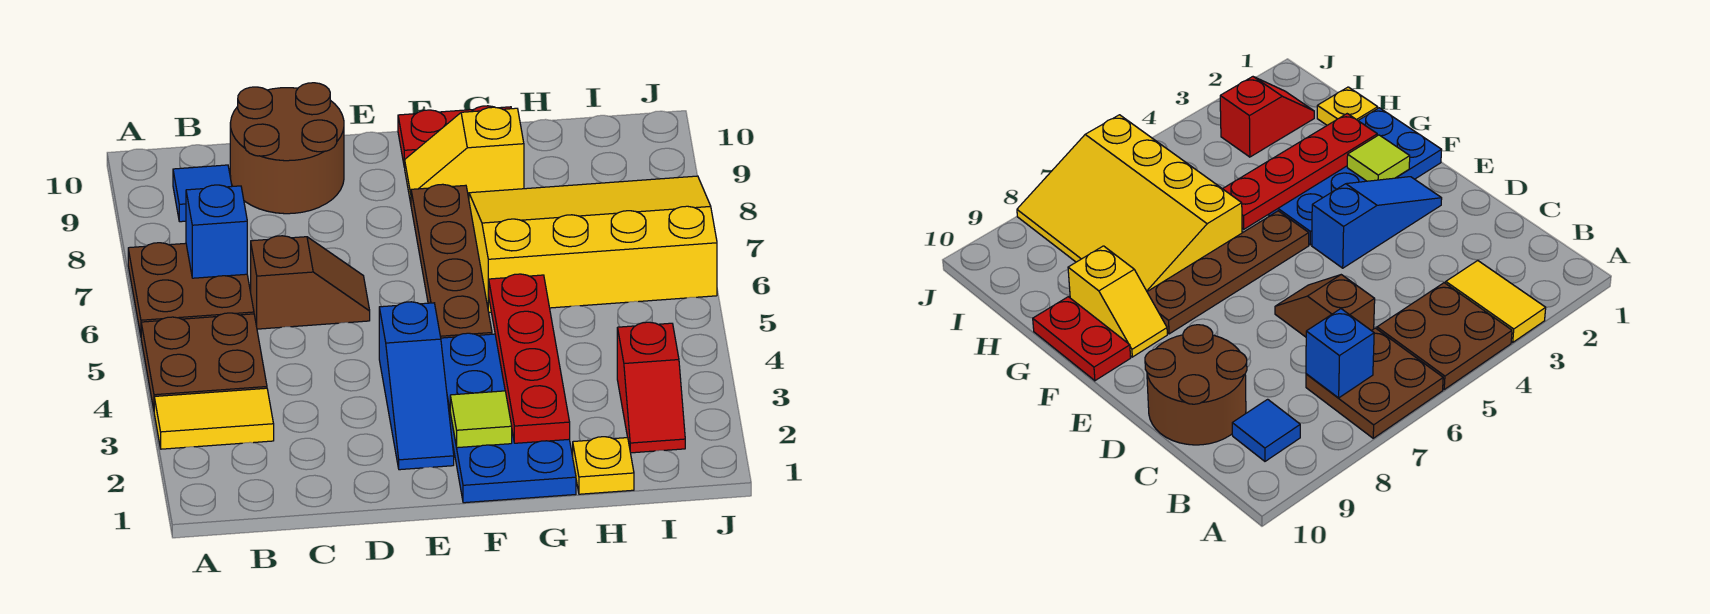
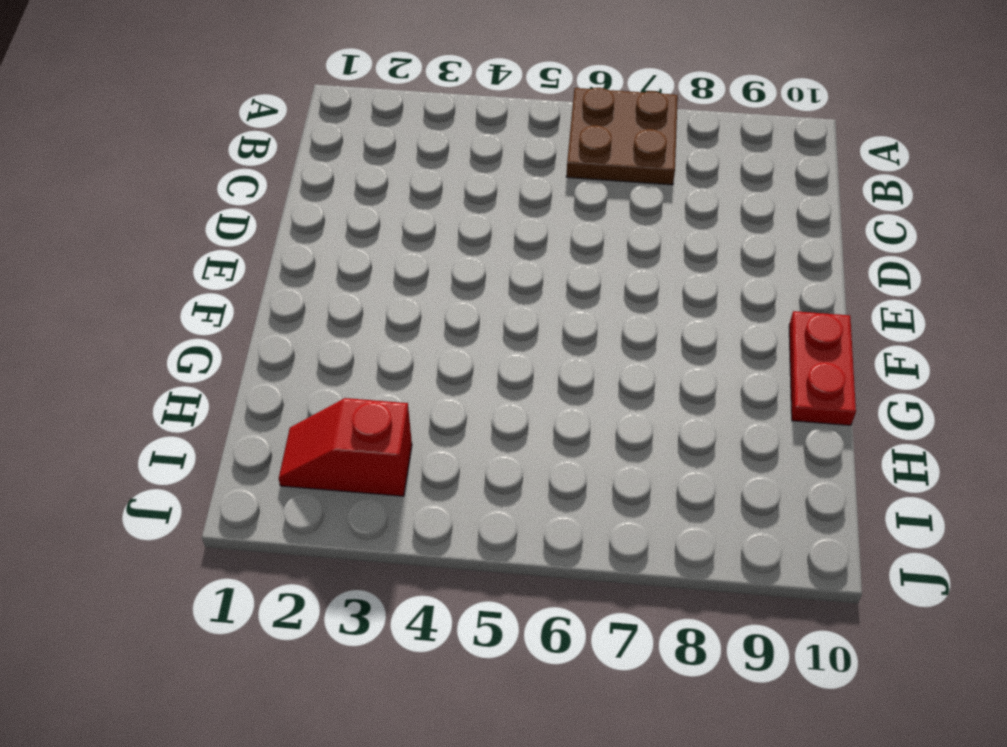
none -> yellow 1x2 tile [154,388,274,449]
none -> brown 2x2 plate [141,313,267,409]
none -> blue 1x1 tile [173,165,232,222]

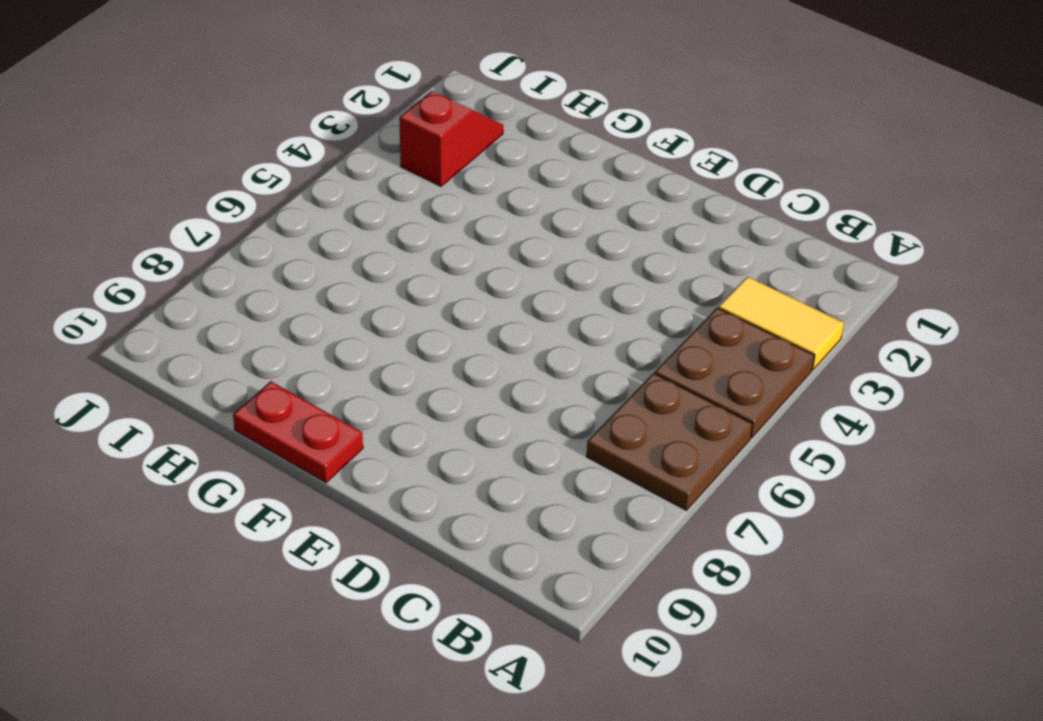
none -> blue 1x1 tile [173,165,232,222]
none -> brown 1x2 slope [251,236,370,329]
none -> brown 2x2 round brick [230,83,344,214]

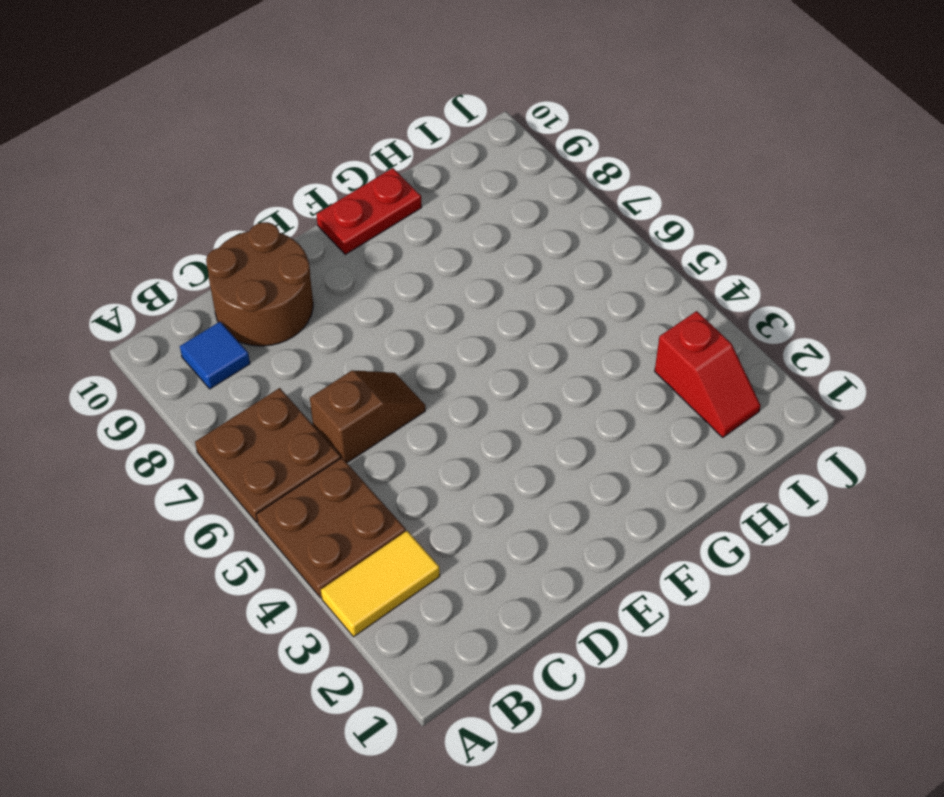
none -> blue 1x3 slope [379,302,454,470]
none -> blue 2x4 plate [441,333,576,503]
none -> brown 1x4 plate [411,184,492,338]

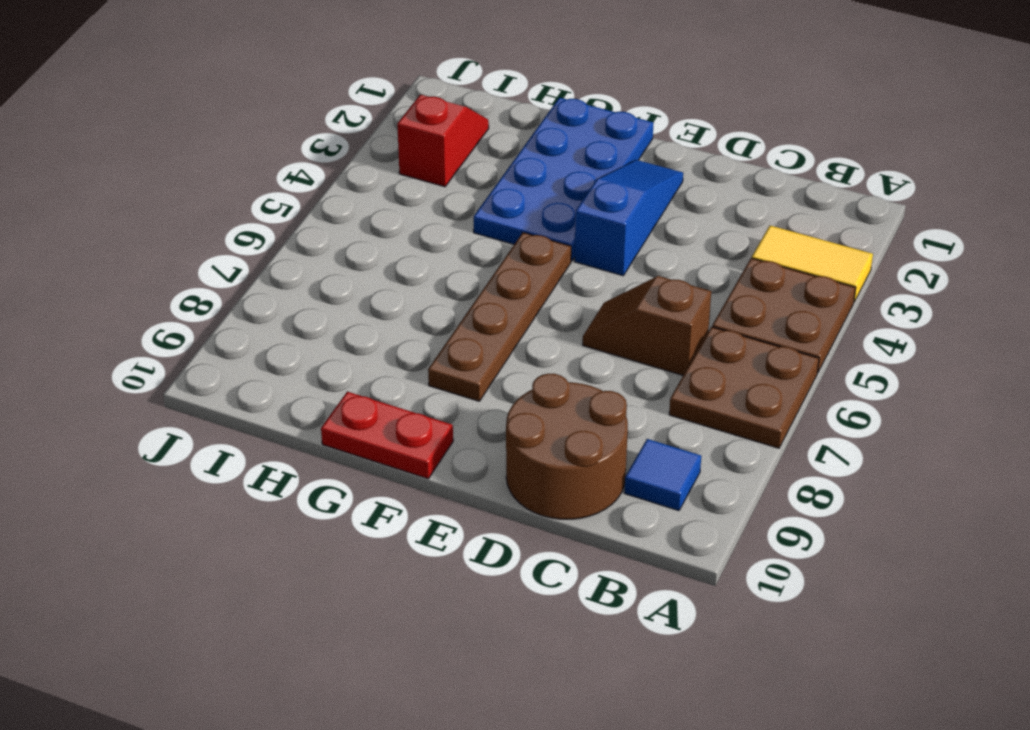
none -> yellow 1x2 slope [405,107,524,203]
none -> yellow 3x4 slope [469,176,717,312]
none -> yellow 1x1 plate [573,437,634,494]

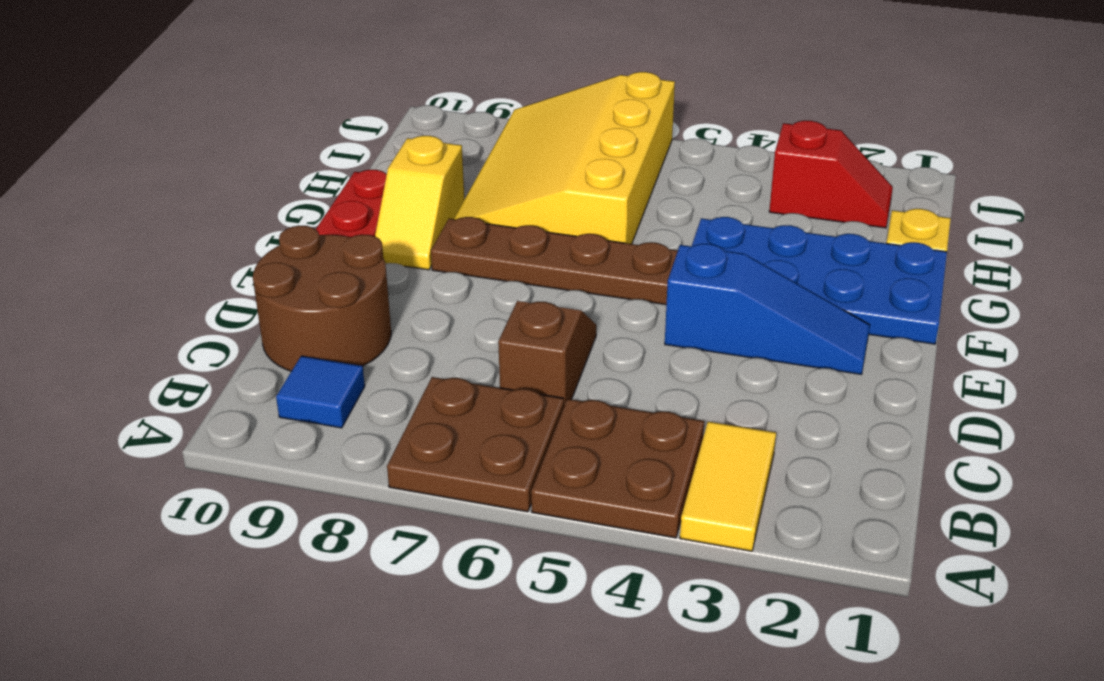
none -> blue 1x1 brick [186,185,247,278]
none -> lime 1x1 tile [450,391,512,448]
none -> red 1x4 plate [489,274,570,443]

